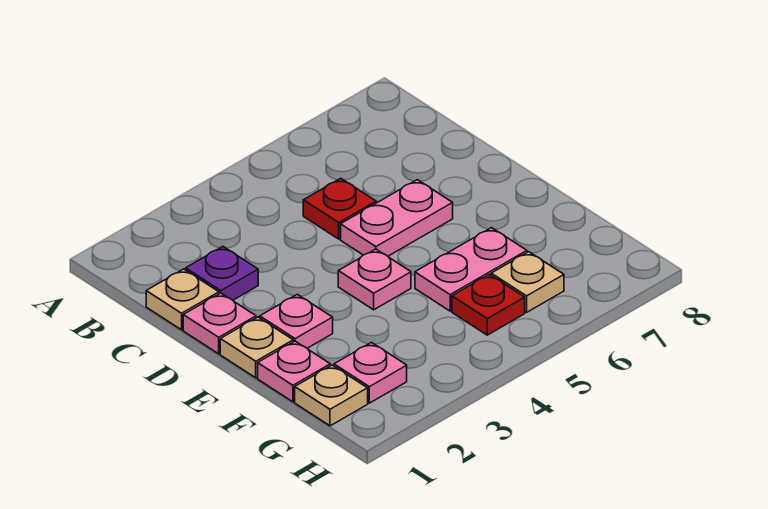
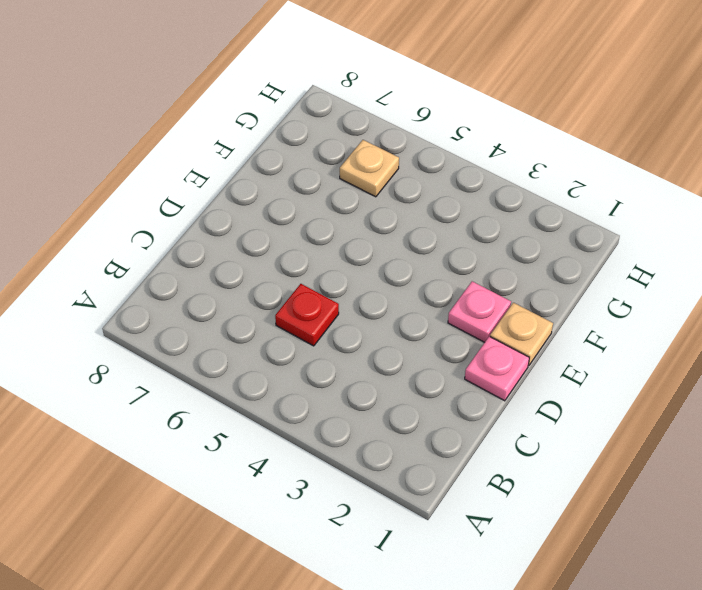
none -> tan 1x1 plate [146,269,219,330]
none -> purple 1x1 plate [186,247,258,300]
none -> pink 1x2 plate [341,180,453,256]

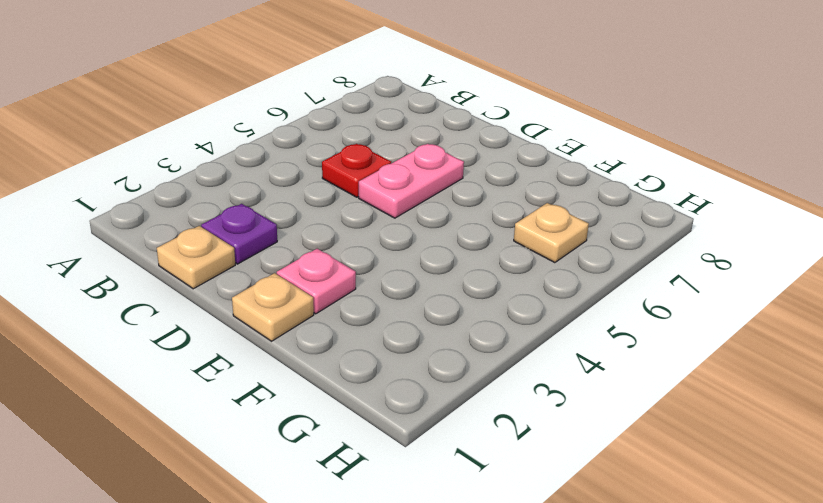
none -> pink 1x1 plate [183,293,256,354]
none -> pink 1x1 plate [338,249,411,310]
none -> pink 1x1 plate [258,341,330,402]

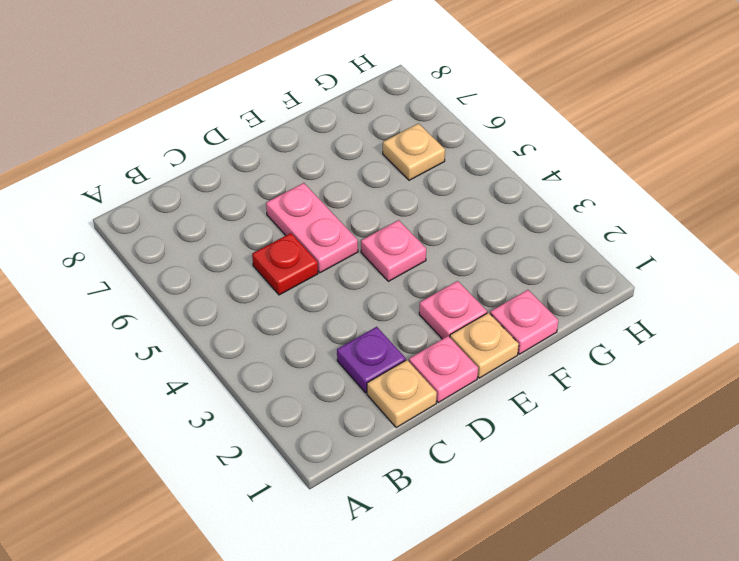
none -> pink 1x2 plate [415,228,527,311]
none -> tan 1x1 plate [295,365,368,426]
none -> pink 1x1 plate [334,342,407,403]

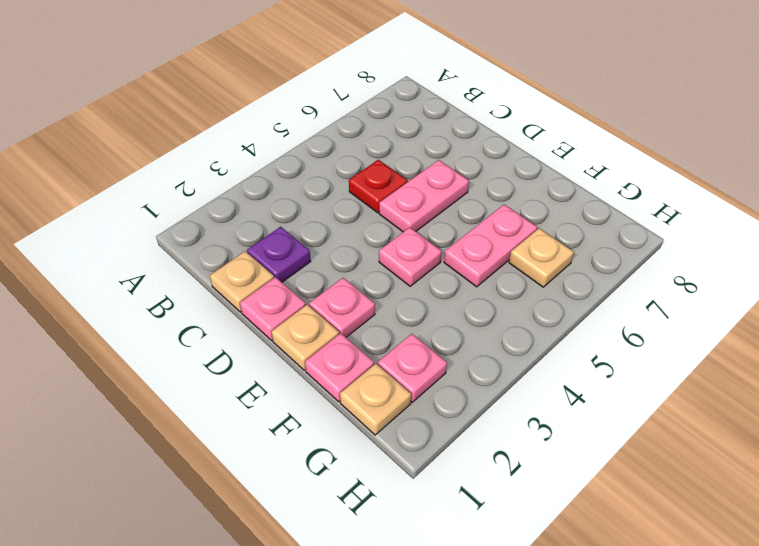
none -> red 1x1 plate [452,274,525,335]

